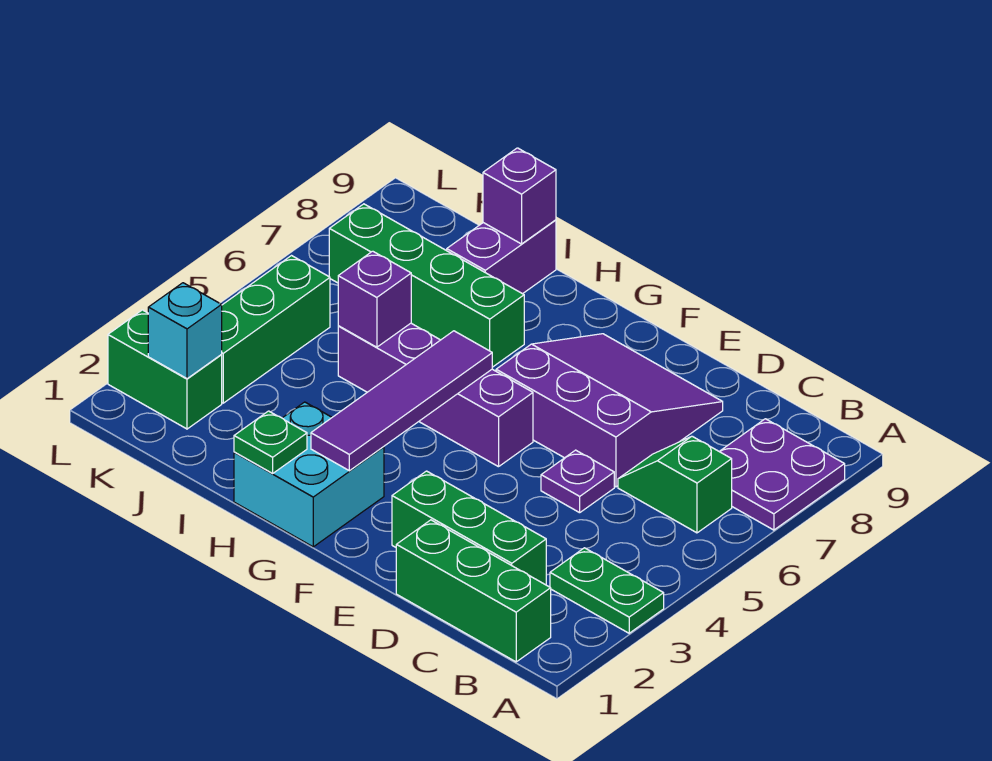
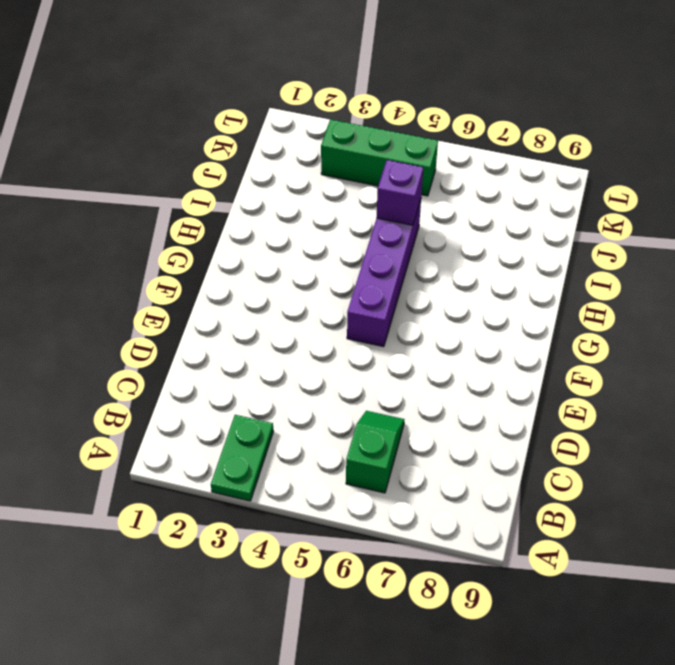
none -> purple 2x2 plate [719,419,845,530]
none -> green 1x3 brick [396,520,551,662]
none -> green 1x3 brick [392,471,546,585]

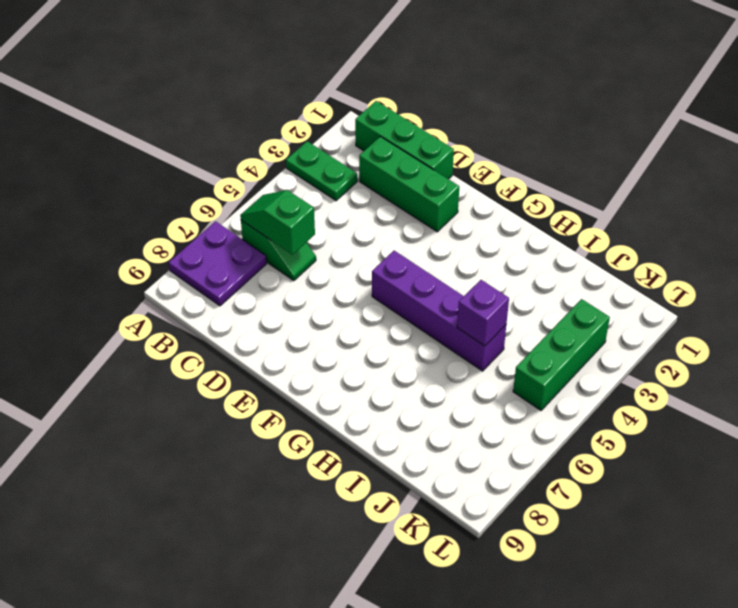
green 1x2 slope [240,190,315,255] -> none
none -> purple 1x1 plate [541,450,614,513]
none -> purple 3x3 slope [496,334,723,487]
none -> cyan 2x2 brick [234,402,384,547]

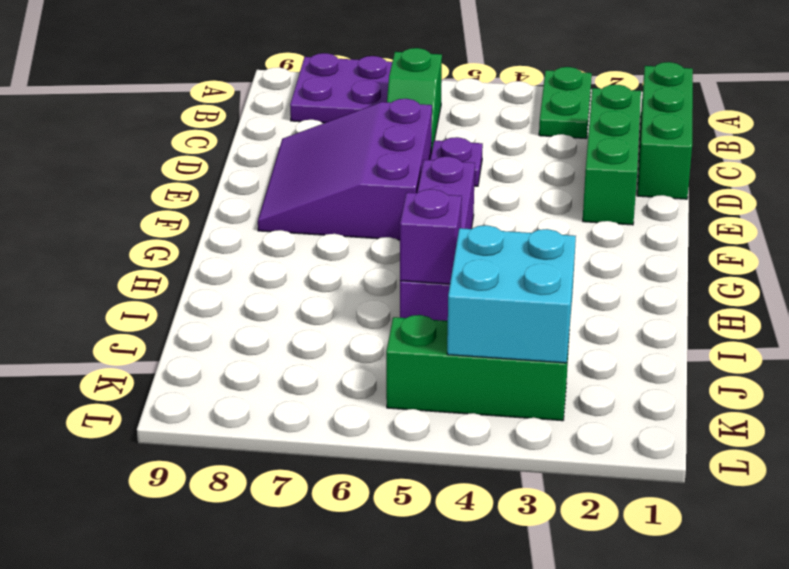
cyan 2x2 brick [447,225,576,363] -> cyan 2x2 brick moved to [234,402,384,547]
none -> green 1x4 brick [329,204,524,367]
none -> purple 1x2 brick [447,220,556,294]
none -> green 1x2 brick [108,310,222,429]

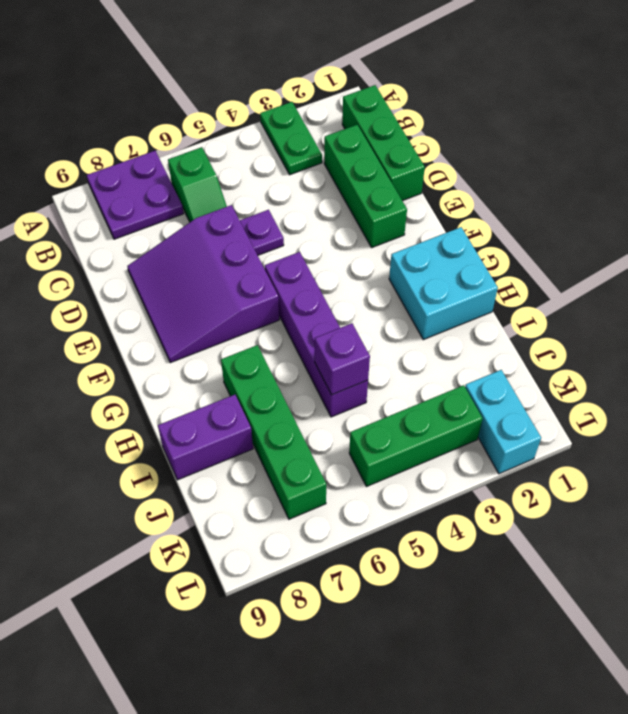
cyan 1x2 brick [465,370,541,474] -> green 1x2 brick [108,310,222,429]
none -> purple 1x4 tile [311,331,492,471]
none -> green 1x1 plate [234,411,307,473]
none -> purple 1x1 brick [483,148,556,244]

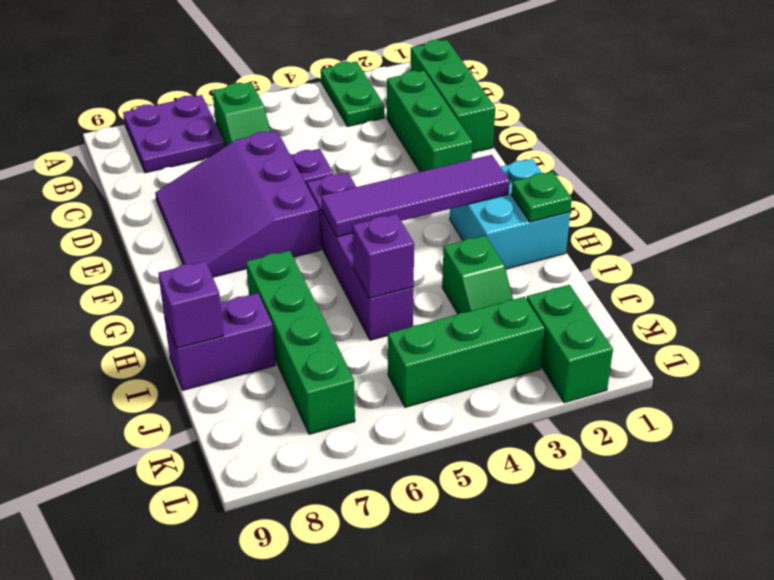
green 1x2 slope [442,236,513,314] -> none
none -> cyan 1x1 brick [148,283,222,379]

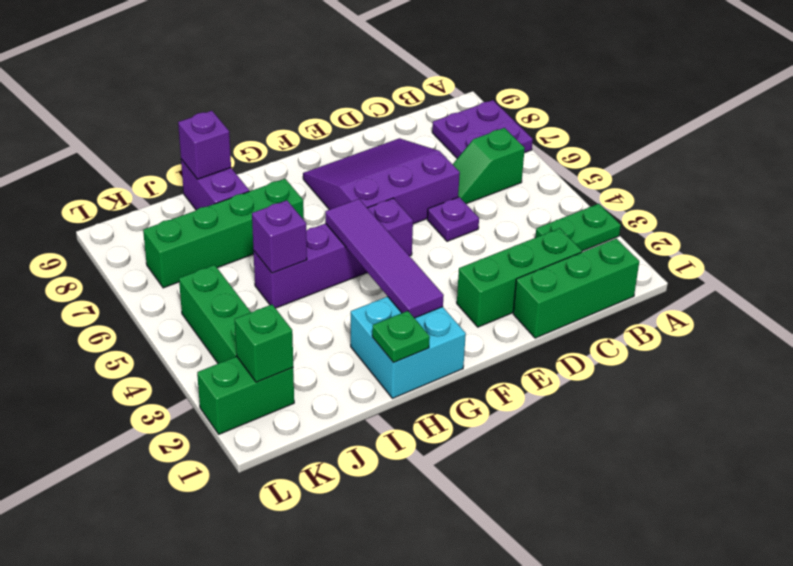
green 1x1 brick [235,305,293,382] -> cyan 1x1 brick [148,283,222,379]

